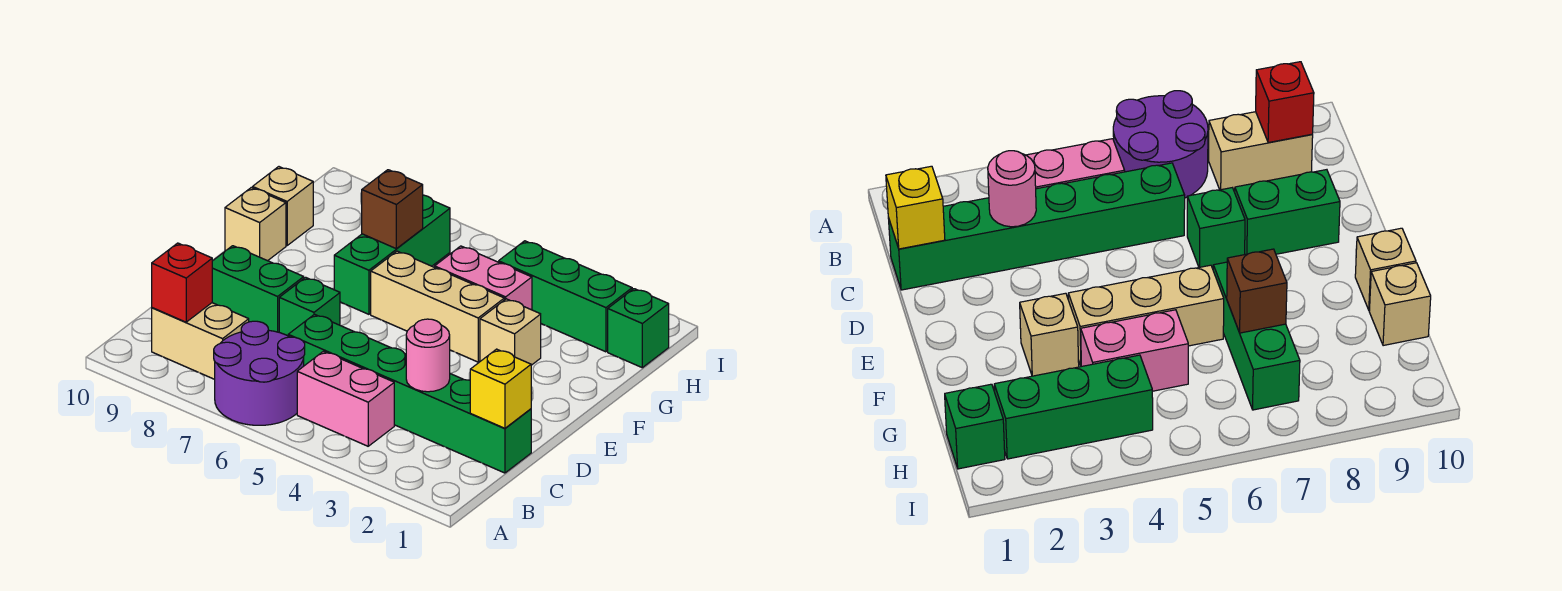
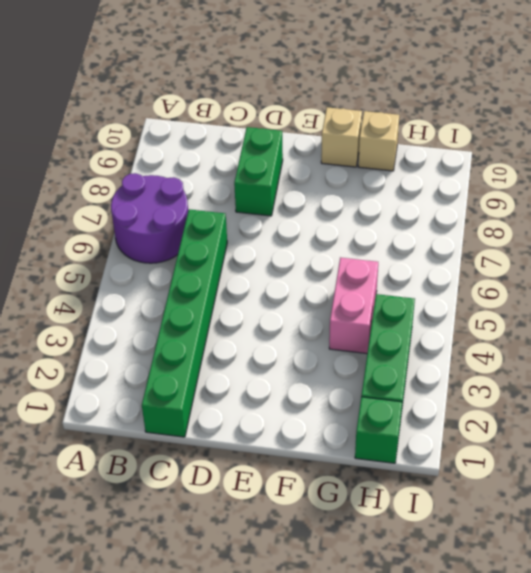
none -> pink 1x2 brick [297,351,394,446]
none -> tan 1x2 brick [152,303,249,379]
none -> green 1x1 brick [279,277,340,336]

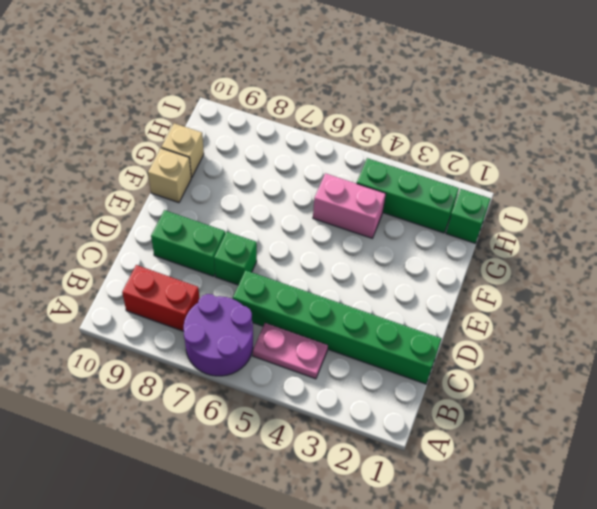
pink 1x2 plate [253,323,328,379] -> pink 1x2 brick [297,351,394,446]
red 1x2 brick [122,265,200,331] -> tan 1x2 brick [152,303,249,379]
none -> tan 1x1 brick [480,299,541,365]
none -> tan 1x3 brick [371,251,504,362]
none -> green 1x3 brick [334,195,450,314]

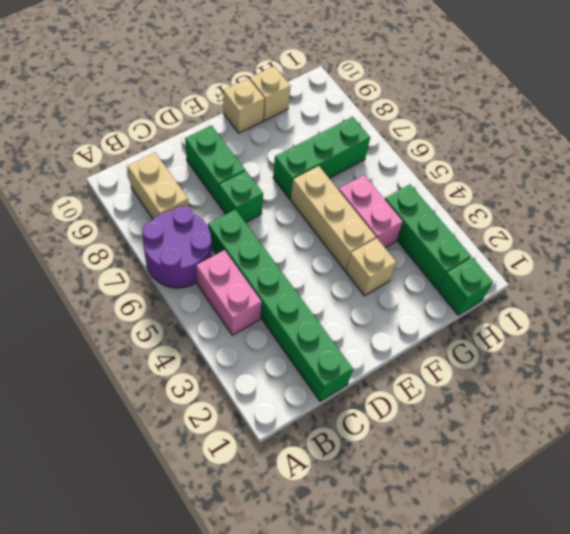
none -> red 1x1 brick [152,243,212,322]
none -> yellow 1x1 brick [470,349,531,428]
none -> pink 1x1 round brick [406,319,450,392]

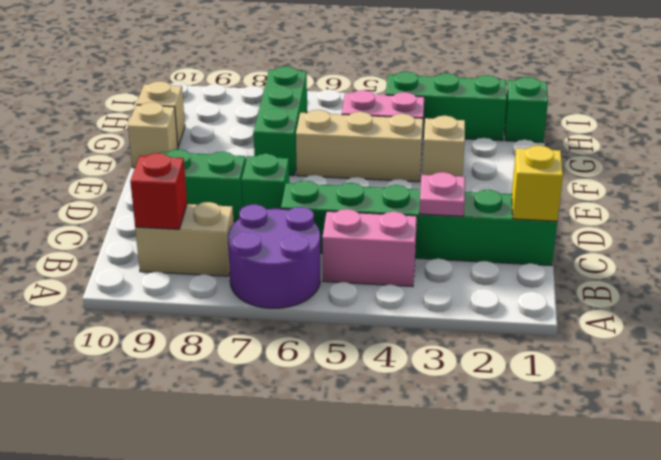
pink 1x1 plate [419,172,465,216] -> pink 1x1 round brick [406,319,450,392]
none -> brown 1x1 brick [362,170,423,249]

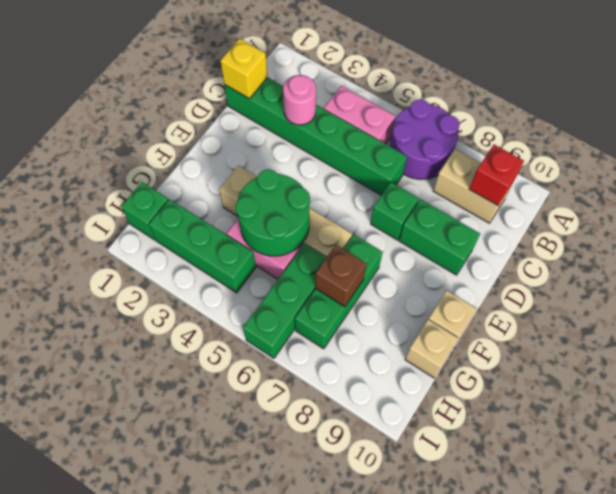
green 2x2 round brick [236,169,310,256] -> none
green 1x3 brick [243,244,327,358] -> none

